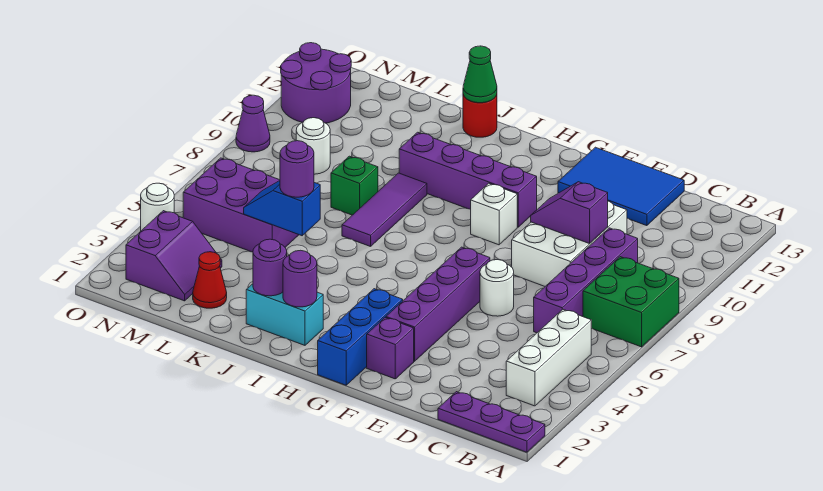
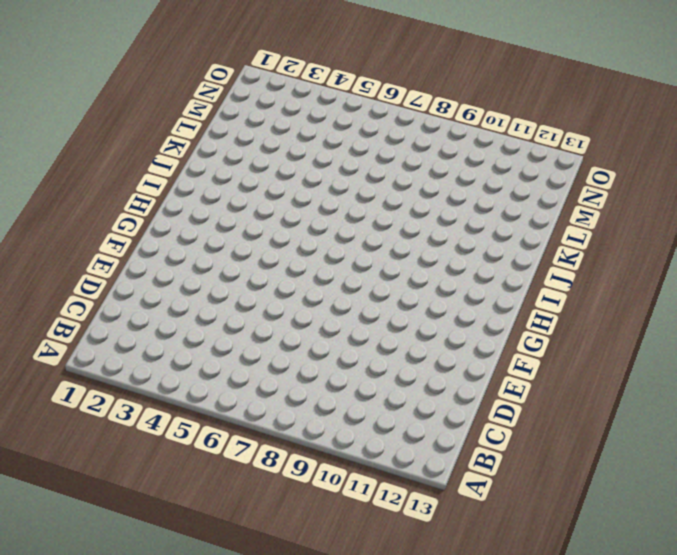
none -> purple 1x3 plate [438,392,545,452]
none -> green 2x2 brick [583,257,679,347]
none -> white 1x3 brick [506,310,591,406]

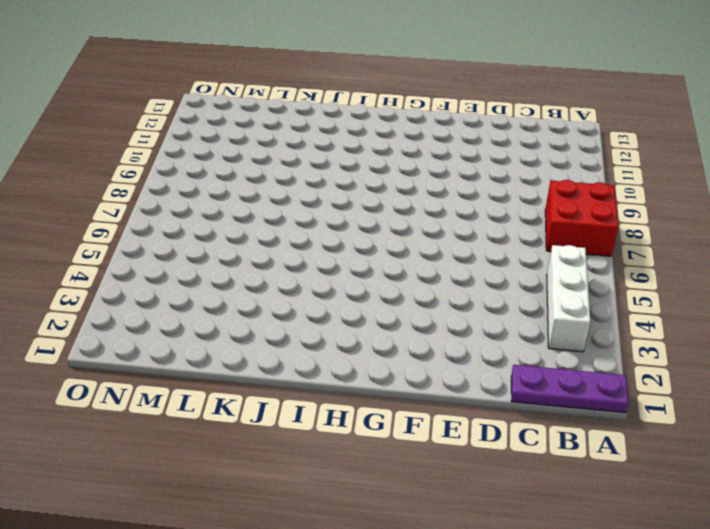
red 2x2 brick [545,180,618,256] -> green 2x2 brick [583,257,679,347]
none -> purple 1x4 brick [534,228,638,333]
none -> white 2x3 brick [512,201,627,286]
none -> blue 2x3 tile [558,147,684,226]

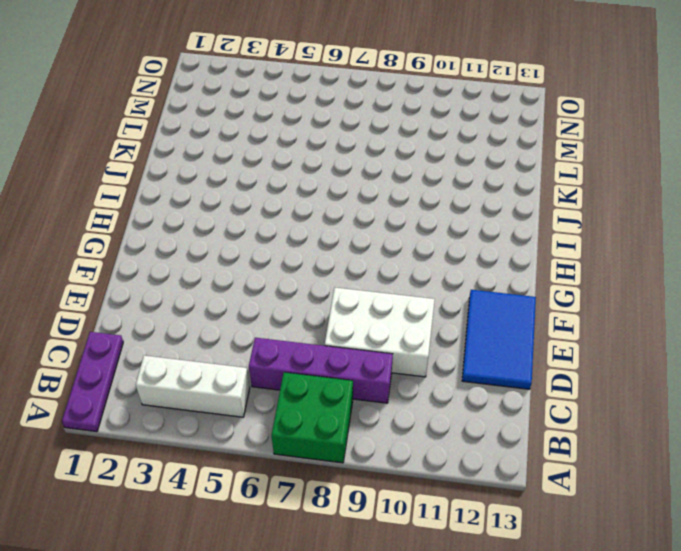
none -> white 1x1 round brick [480,260,514,316]
none -> purple 1x1 brick [367,318,414,379]
none -> purple 1x4 brick [386,247,490,361]

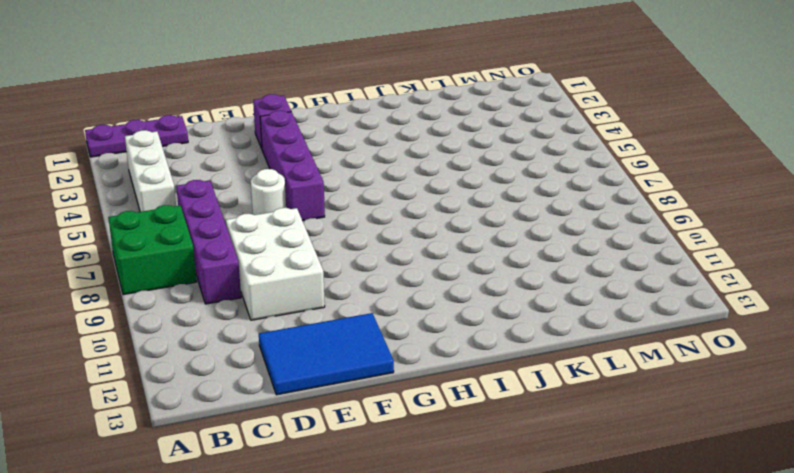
none -> blue 1x3 brick [318,289,403,385]
none -> white 1x1 brick [471,183,517,245]
none -> purple 1x4 brick [399,132,537,227]

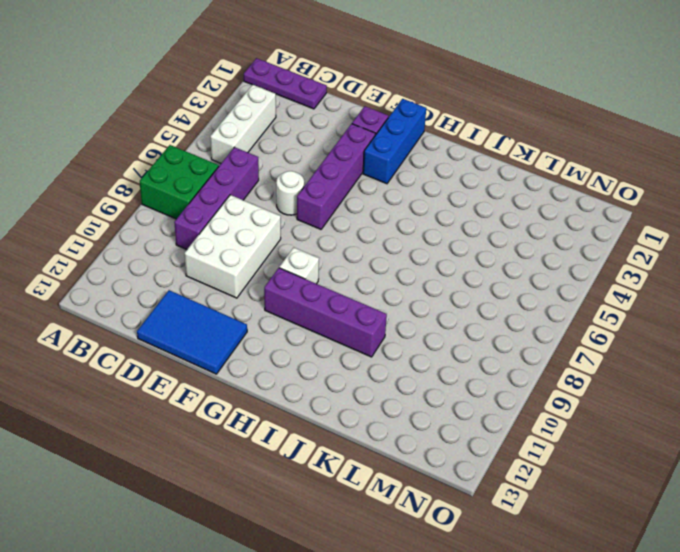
none -> cyan 1x2 brick [246,284,323,345]
none -> purple 1x3 tile [342,173,427,247]
none -> red 1x1 round brick [463,95,497,137]

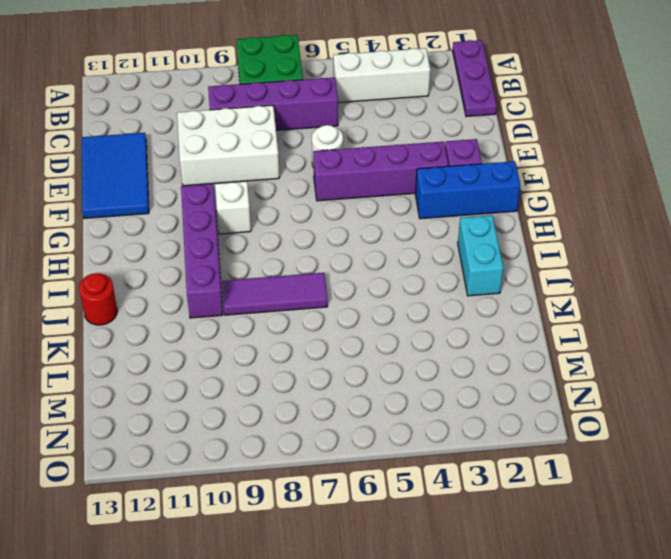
none -> green 1x1 brick [331,156,378,215]
none -> red 1x1 cone [193,252,227,308]
none -> purple 2x3 brick [183,158,299,252]

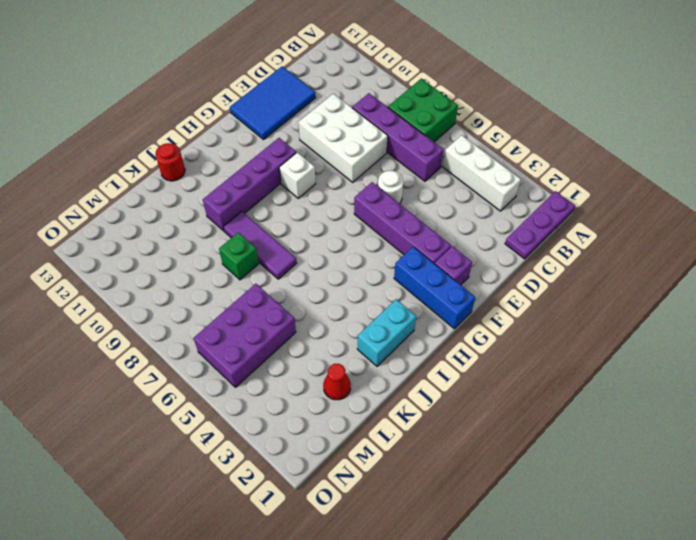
none -> purple 2x2 slope [126,211,222,301]
none -> white 1x1 round brick [296,118,330,174]
none -> purple 2x2 round brick [281,43,351,123]

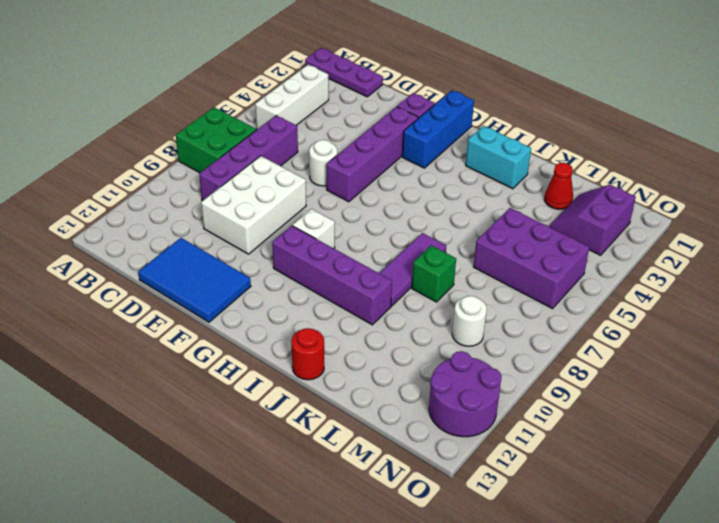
none -> white 1x1 round brick [141,183,174,231]
none -> purple 1x1 cone [236,95,270,152]
none -> purple 1x2 slope [531,182,608,244]

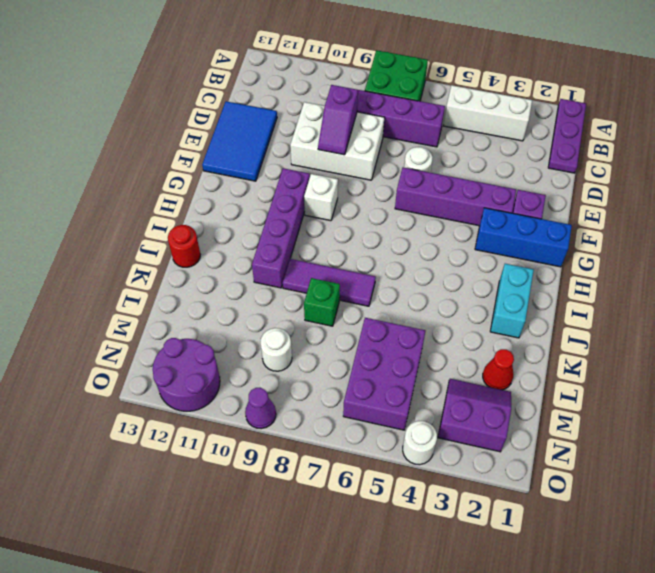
none -> purple 1x1 round brick [283,250,317,307]
none -> purple 1x1 round brick [253,239,287,296]
none -> green 1x1 cone [463,46,497,103]

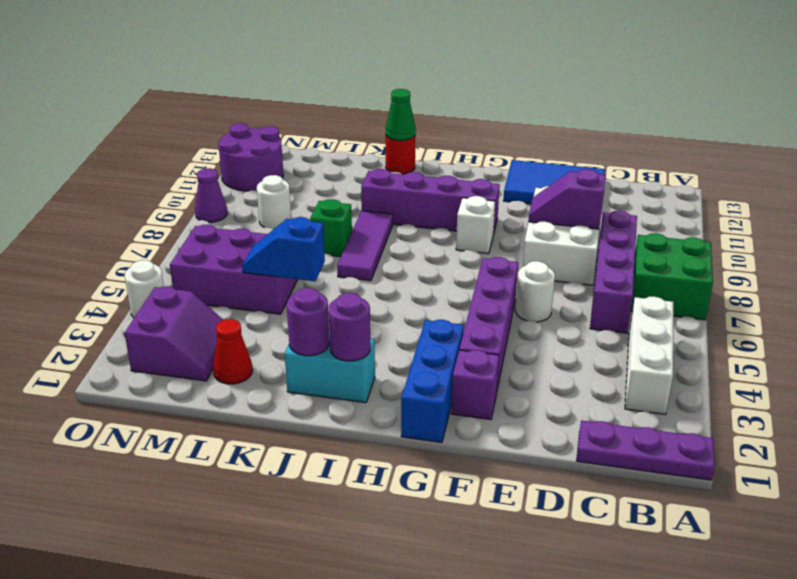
none -> purple 1x1 round brick [280,141,314,197]

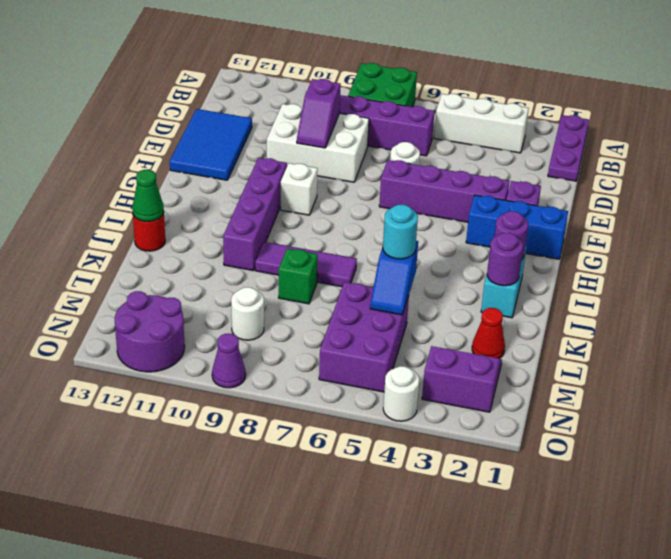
cyan 1x1 round brick [383,205,418,259] -> purple 1x1 round brick [280,141,314,197]

